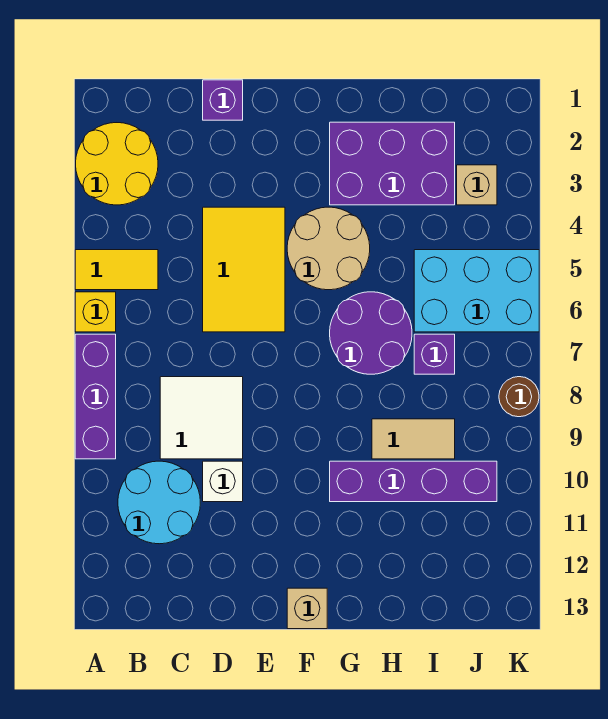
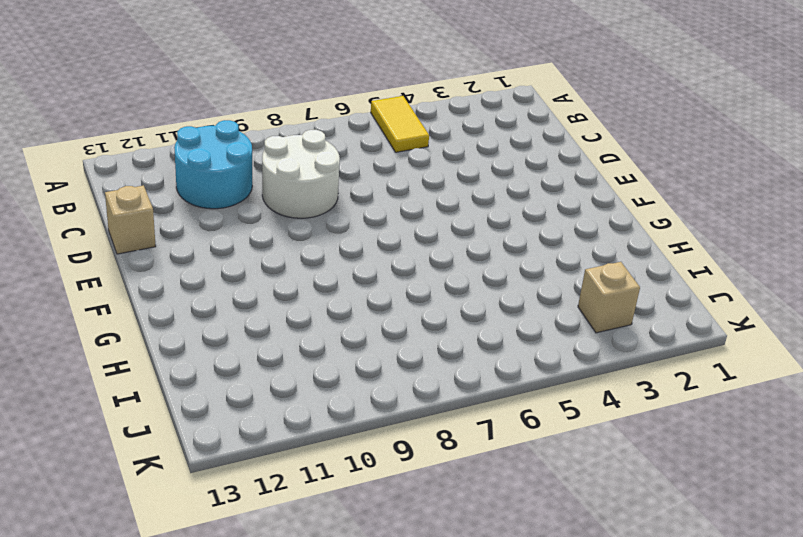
white 2x2 round brick [262,130,340,218] -> white 2x2 tile [160,377,243,459]
tan 1x1 brick [105,185,156,254] -> tan 1x1 brick moved to [287,588,327,629]
none -> yellow 2x2 round brick [76,123,158,205]
none -> yellow 1x1 brick [75,292,116,332]
none -> purple 1x3 brick [75,334,116,459]

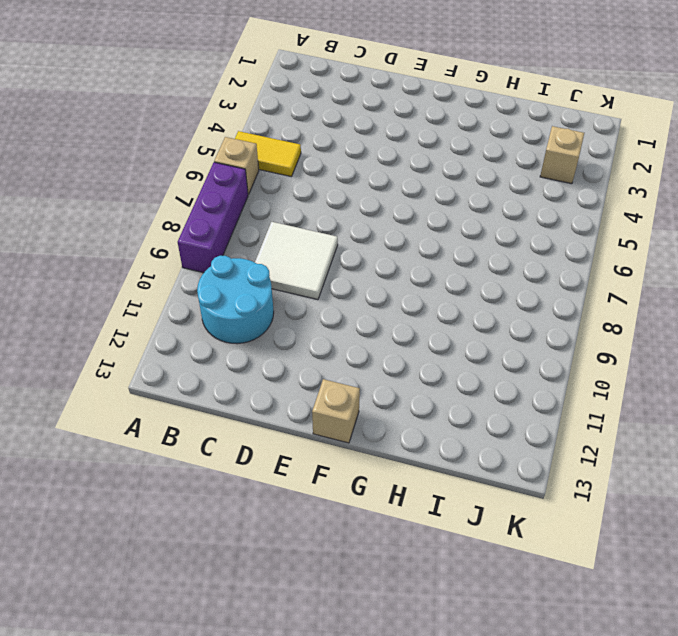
tan 1x1 brick [214,137,259,195] -> yellow 1x1 brick [75,292,116,332]
none -> yellow 2x2 round brick [76,123,158,205]
none -> purple 1x1 brick [203,80,243,120]
none -> yellow 2x3 tile [203,207,285,332]

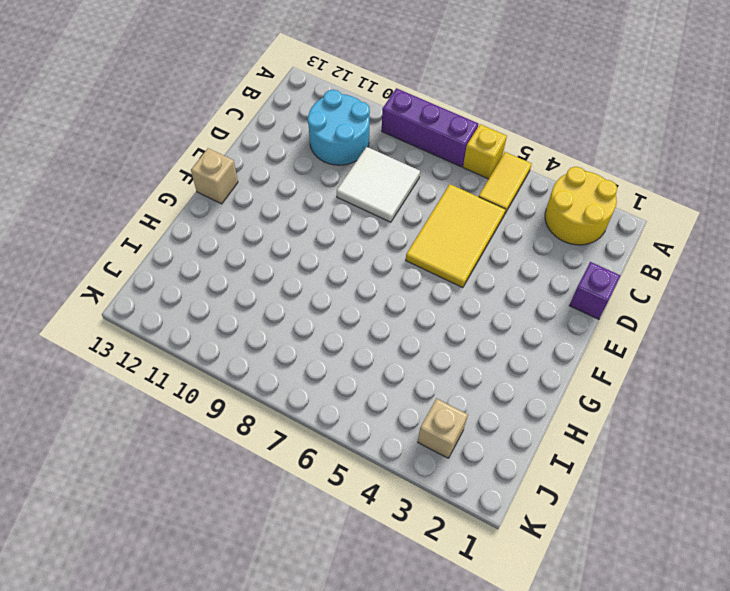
yellow 2x3 tile [406,184,506,288] -> yellow 2x3 tile turned to [203,207,285,332]
none -> white 1x1 brick [203,461,243,502]
none -> tan 2x2 round brick [287,207,370,290]
none -> purple 2x3 brick [330,122,455,205]

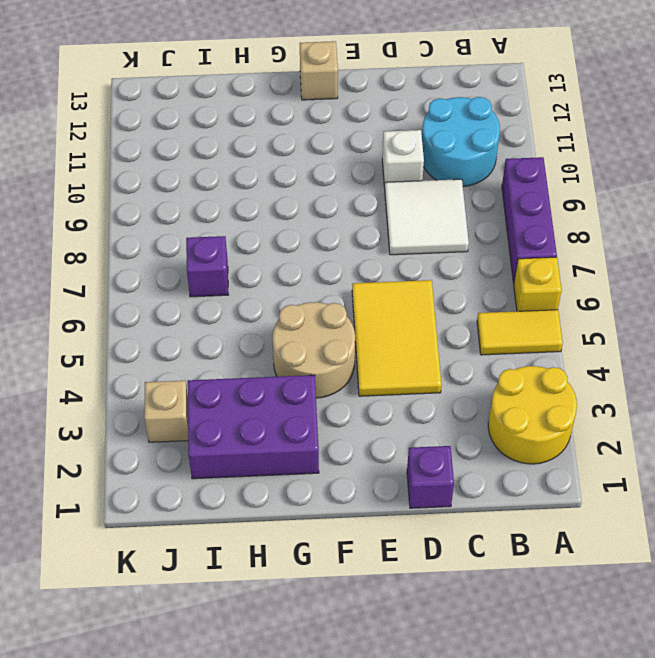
none -> purple 2x2 round brick [330,292,412,374]
none -> purple 1x4 brick [330,461,497,502]
none -> tan 1x2 tile [372,419,455,459]

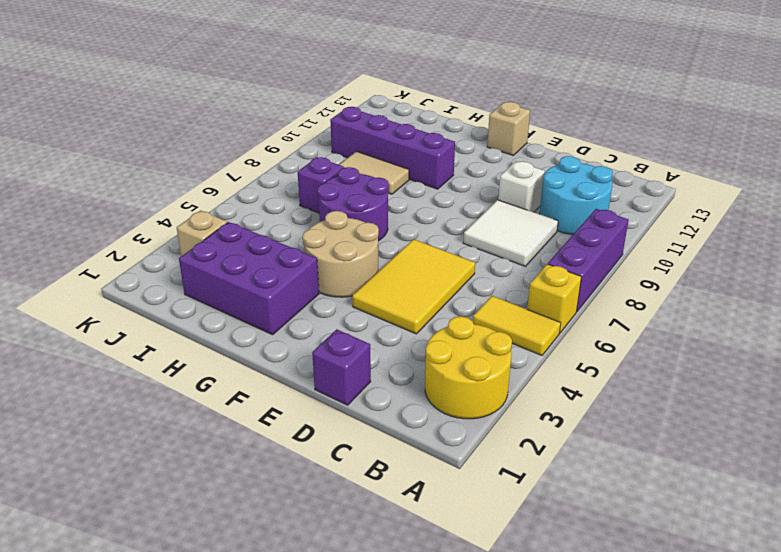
none -> cyan 2x3 brick [414,250,539,332]
none -> brown 1x1 round brick [499,377,539,417]

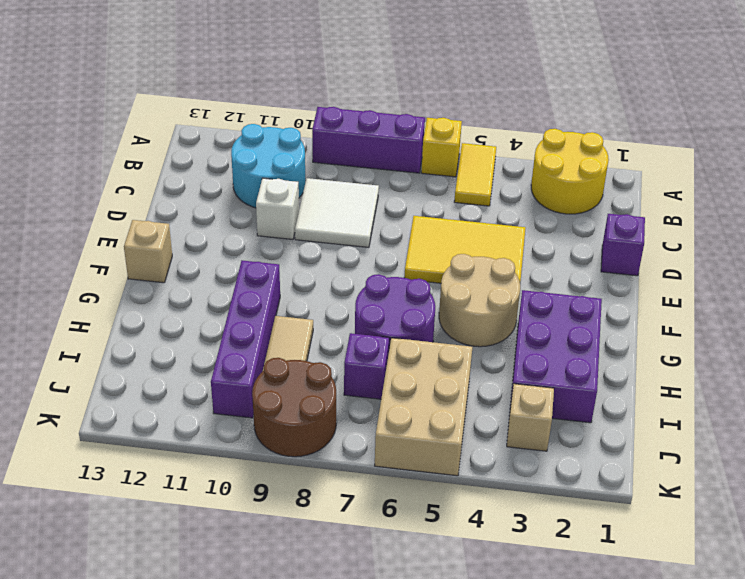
tan 2x3 brick [375,338,472,476] -> cyan 2x3 brick [414,250,539,332]
brown 2x2 round brick [252,358,336,457] -> brown 1x1 round brick [499,377,539,417]

